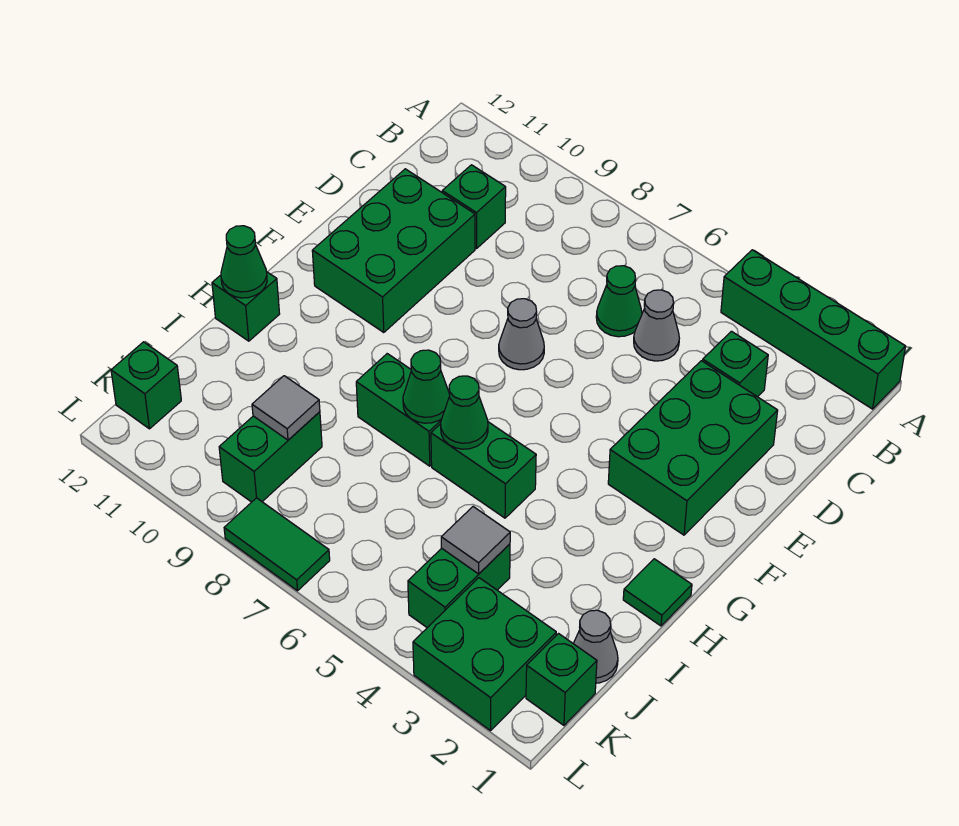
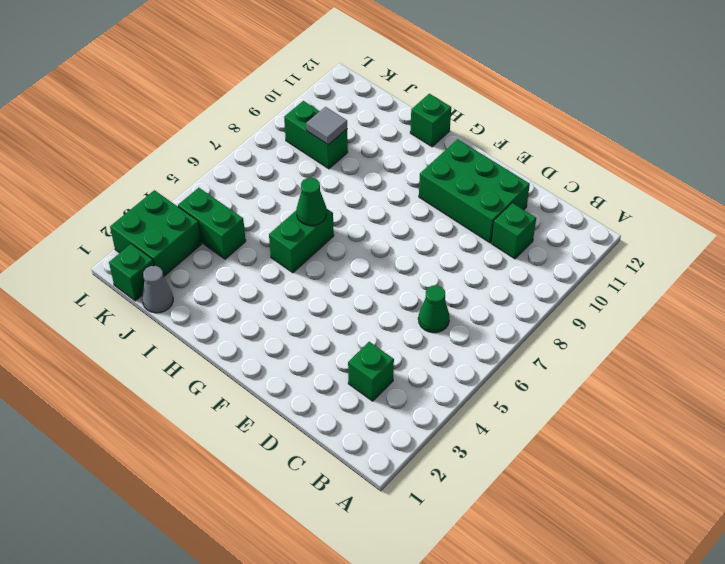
none -> green 1x4 brick [721,250,906,409]
none -> grey 1x1 cone [634,290,679,361]
none -> green 2x3 brick [608,361,778,535]

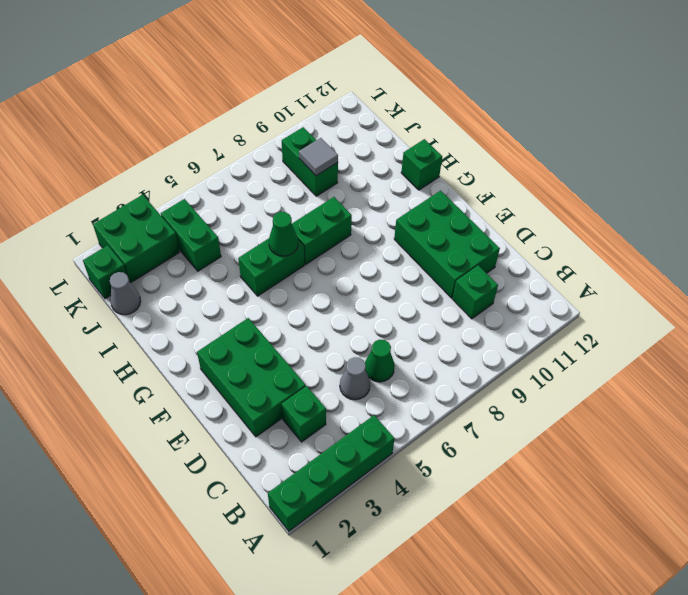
none -> grey 1x1 cone [499,299,544,370]
none -> green 1x1 tile [623,559,692,626]
none -> green 1x1 brick [111,342,181,429]

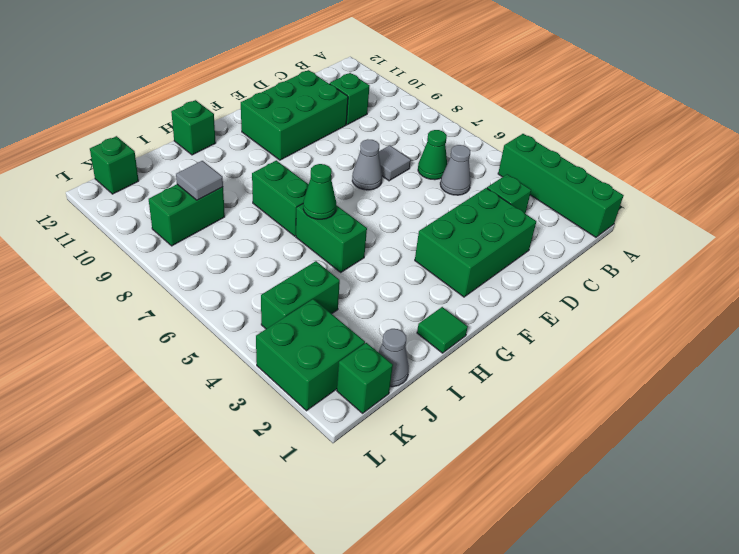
grey 1x1 tile [379,145,411,181] -> grey 1x1 tile moved to [441,507,510,574]
none -> green 1x2 tile [224,498,330,591]
none -> green 1x1 cone [403,350,450,423]
none -> green 1x1 cone [221,226,267,298]

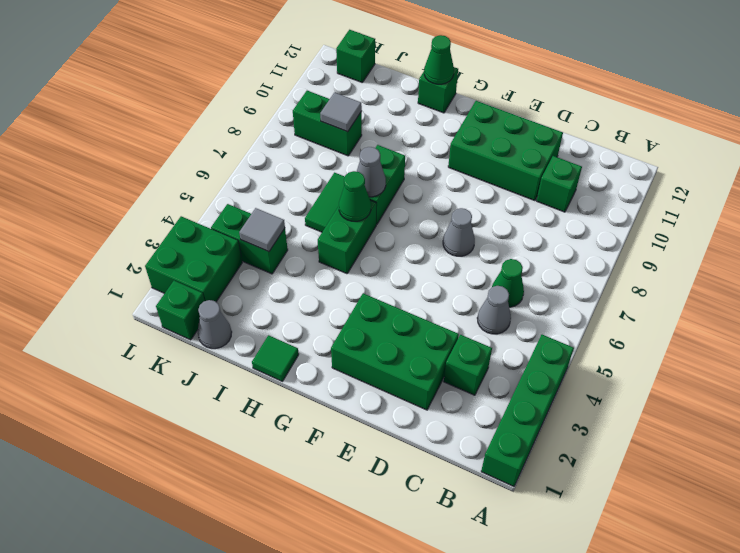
grey 1x1 cone [357,147,386,197] -> green 1x1 cone [403,350,450,423]
green 1x2 tile [305,173,345,232] -> green 1x2 tile moved to [224,498,330,591]

